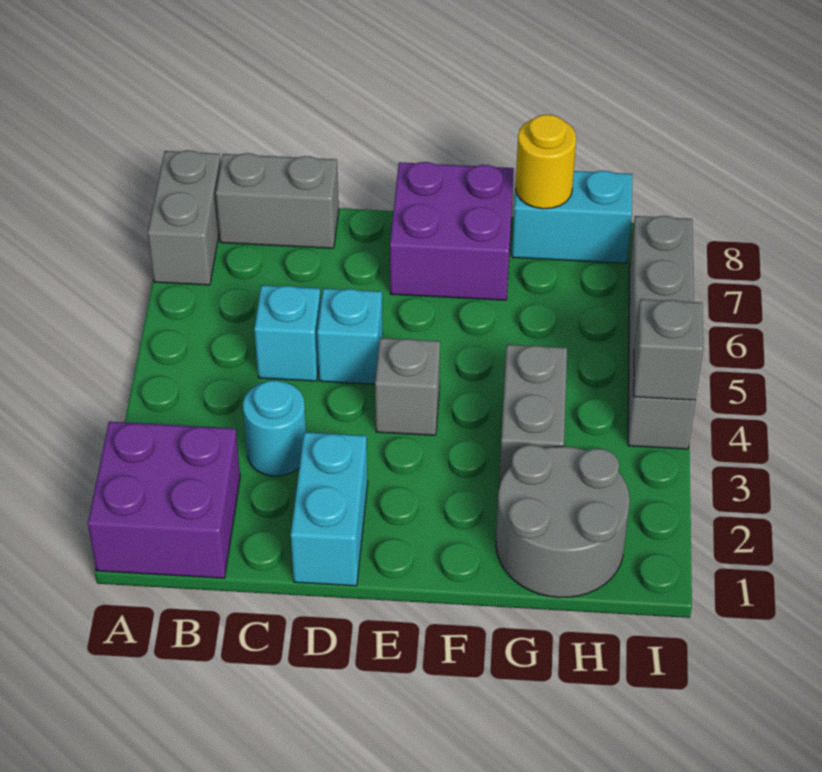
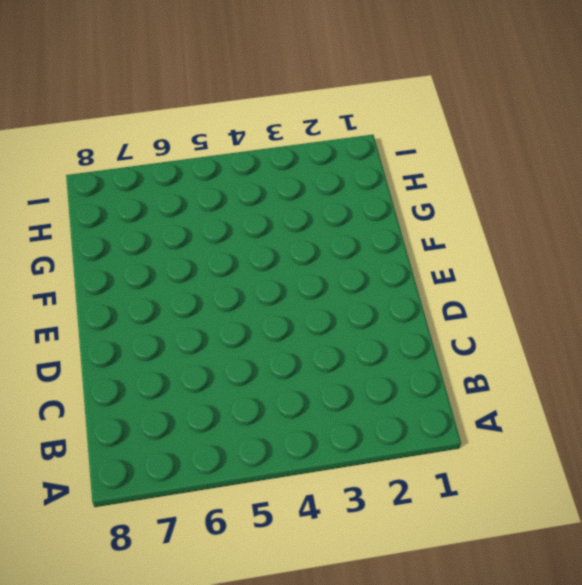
none -> purple 2x2 brick [88,422,240,578]
none -> grey 1x2 brick [148,150,221,285]
none -> grey 1x2 brick [216,153,339,248]

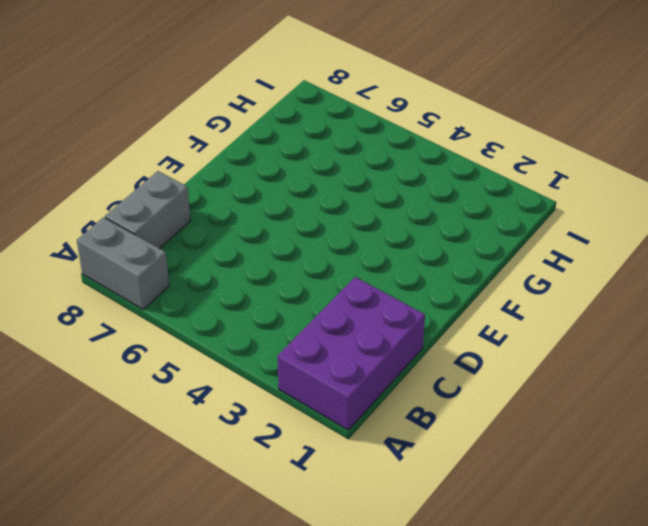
purple 2x3 brick [277,277,425,430] -> purple 2x2 brick [88,422,240,578]
none -> cyan 1x1 round brick [243,380,306,476]
none -> cyan 1x1 brick [254,285,321,381]
none -> cyan 1x2 brick [291,432,368,586]

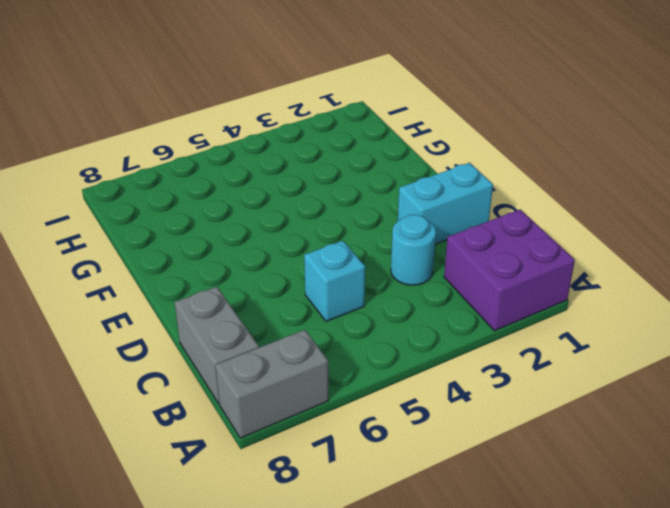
none -> cyan 1x1 brick [317,289,383,384]
none -> grey 1x1 brick [375,338,440,435]
none -> purple 2x2 brick [390,162,514,300]

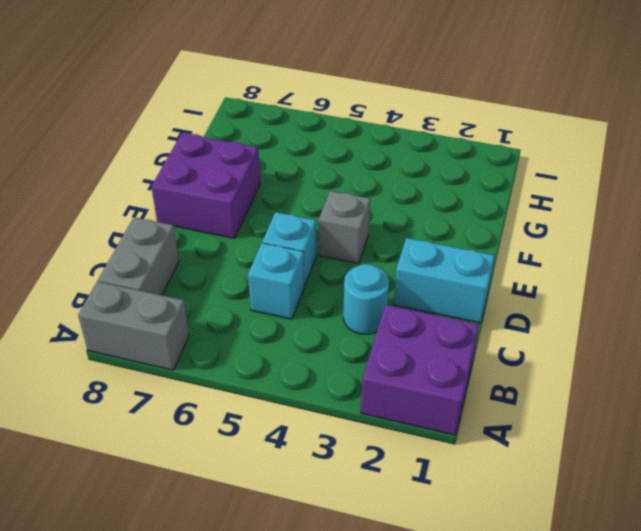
none -> grey 2x2 round brick [496,445,630,598]
none -> grey 1x2 brick [499,345,567,486]
none -> cyan 1x2 brick [512,171,632,263]

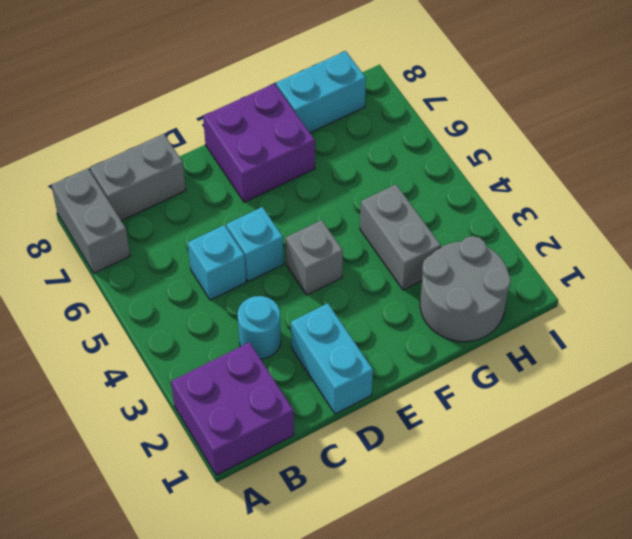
none -> grey 1x4 brick [628,216,696,449]
none -> yellow 1x1 round brick [516,115,576,209]
none -> grey 1x1 brick [634,299,703,400]

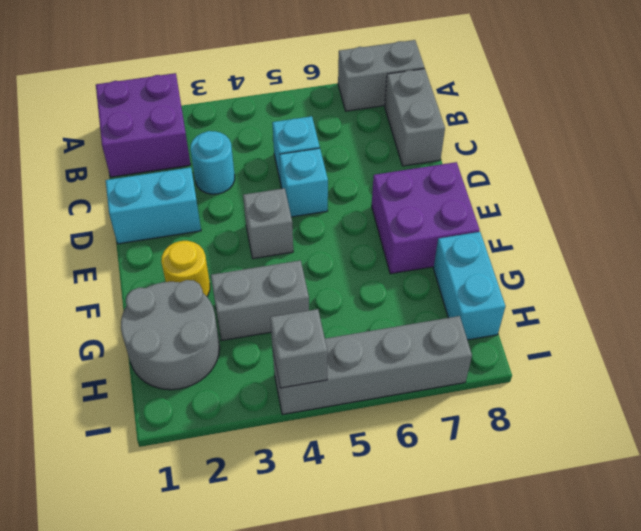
yellow 1x1 round brick [161,241,210,296] -> yellow 1x1 round brick moved to [516,115,576,209]

